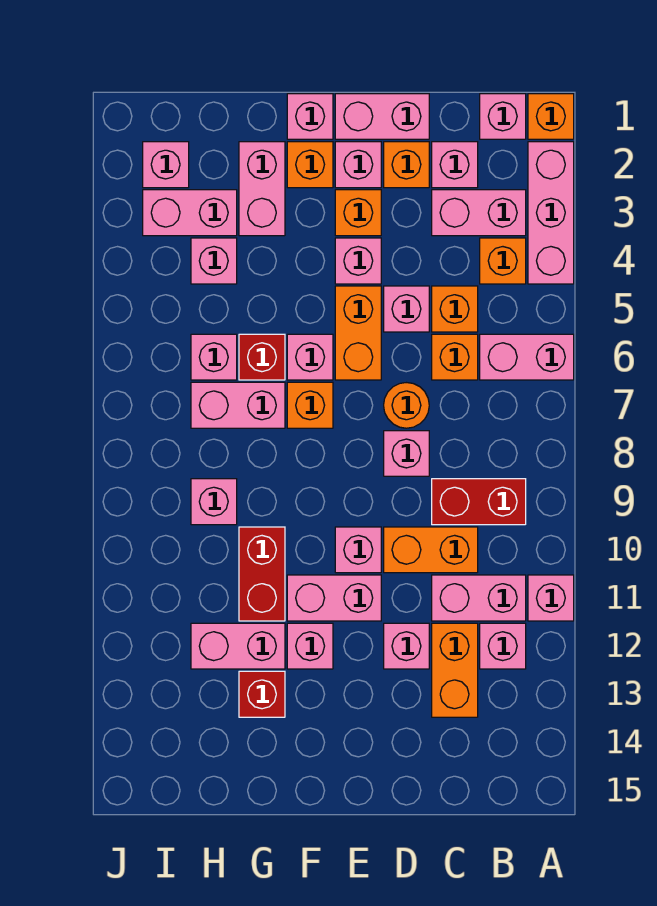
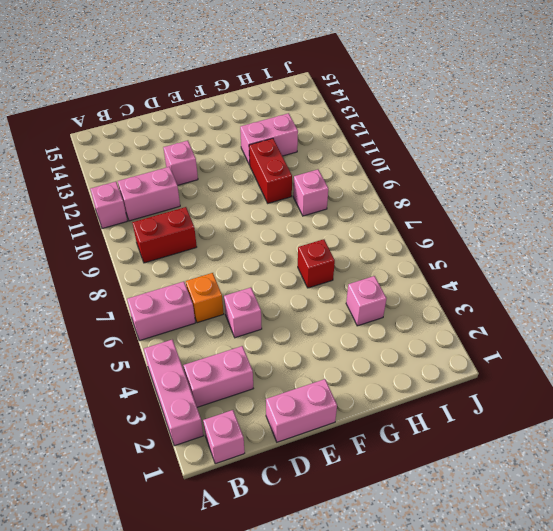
none -> orange 1x1 brick [528,94,574,139]
none -> orange 1x1 brick [480,238,526,284]
none -> pink 1x1 brick [480,623,526,669]
none -> pink 1x1 brick [432,142,478,188]

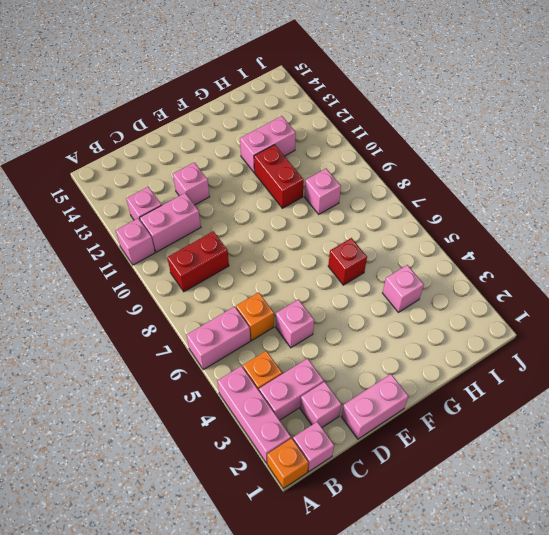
none -> orange 1x1 brick [432,286,478,332]
none -> orange 1x2 brick [384,527,478,573]
none -> orange 1x2 brick [432,623,478,717]
none -> orange 1x1 brick [384,142,429,188]

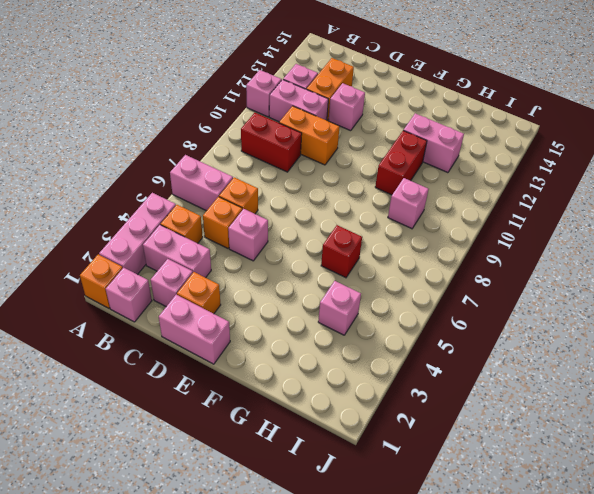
none -> orange 1x1 round brick [384,383,429,428]
none -> pink 1x1 brick [384,431,429,476]
none -> pink 1x1 brick [335,142,381,188]
none -> orange 1x1 brick [335,190,381,236]

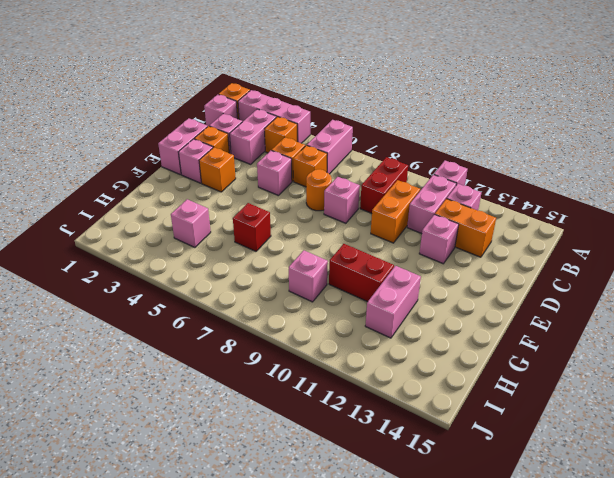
none -> pink 1x1 brick [335,238,381,284]
none -> orange 1x2 brick [335,286,381,380]
none -> pink 1x1 brick [335,527,381,573]
none -> pink 1x2 brick [287,575,381,621]

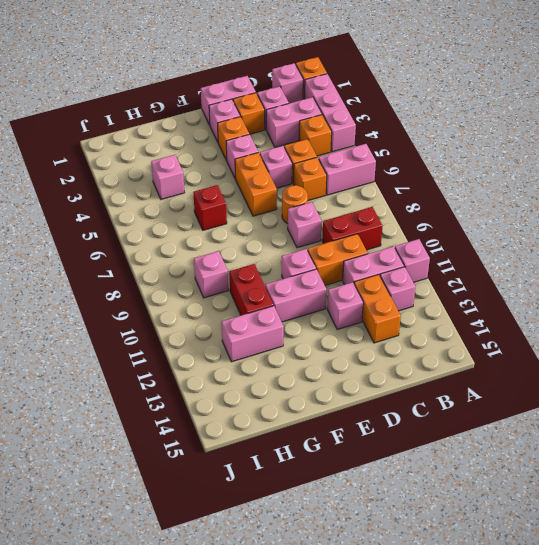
none -> pink 1x1 brick [287,94,333,139]
none -> orange 1x1 brick [287,142,333,188]
none -> pink 1x1 brick [287,334,333,380]
none -> orange 1x1 brick [287,382,333,428]

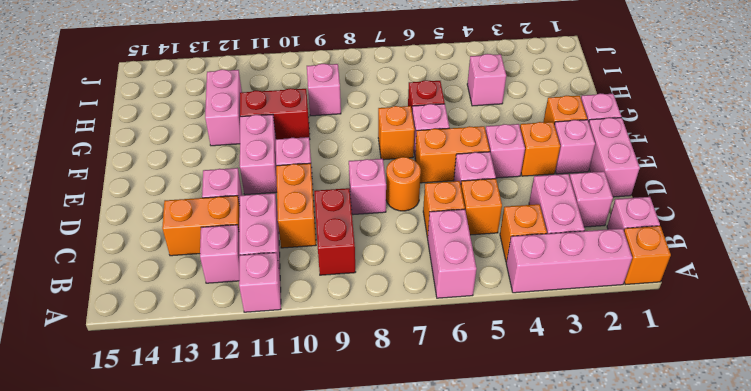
none -> orange 1x1 brick [384,142,429,188]
none -> pink 1x1 brick [287,623,333,669]
none -> pink 1x2 brick [239,142,285,236]
none -> pink 1x2 brick [191,382,285,428]

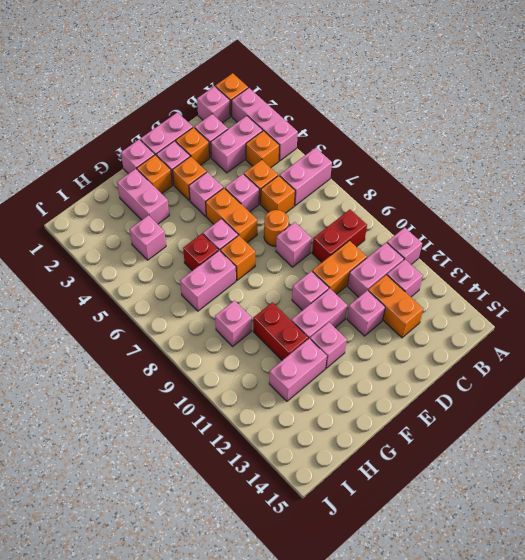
none -> red 1x1 brick [239,671,285,717]
none -> pink 1x2 brick [143,190,237,236]
none -> pink 1x1 brick [191,334,237,380]
none -> pink 1x1 brick [143,142,189,188]

